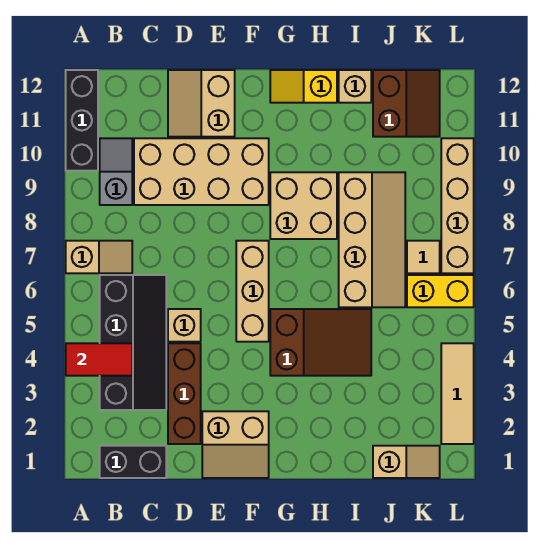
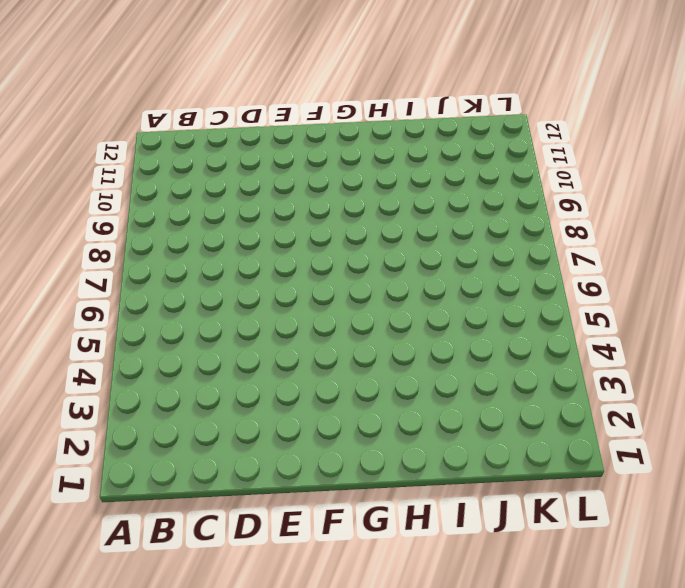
none -> tan 1x2 slope [66,241,132,273]
none -> black 1x3 brick [66,70,98,171]
none -> black 1x2 brick [100,446,166,478]

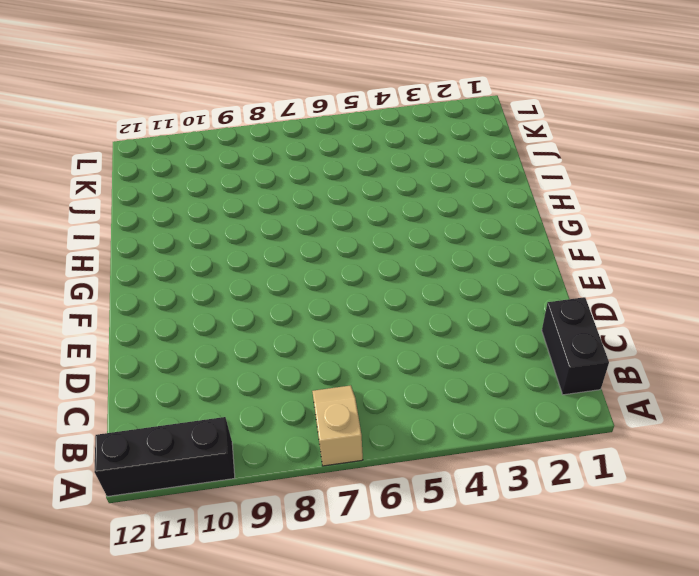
none -> black 2x4 slope [100,275,166,410]
none -> grey 1x2 slope [100,138,132,205]
none -> tan 2x4 brick [134,138,269,205]

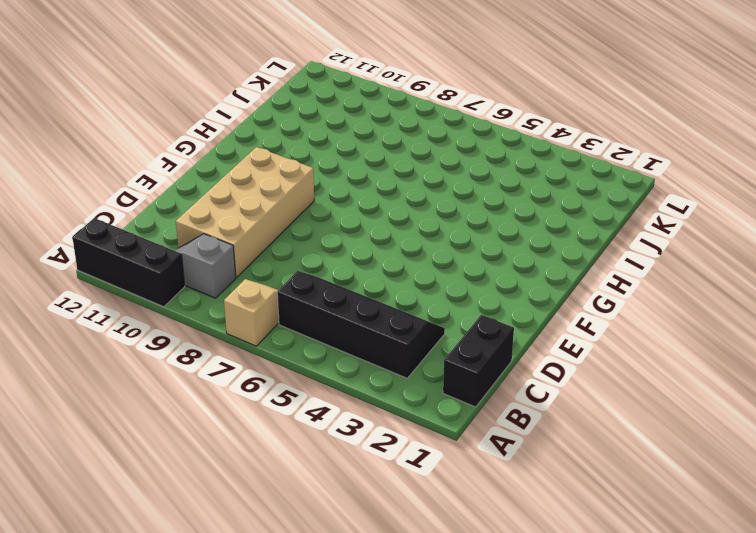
none -> brown 1x3 brick [168,343,201,444]
none -> tan 1x1 brick [168,309,201,342]
none -> tan 2x2 slope [168,70,235,137]

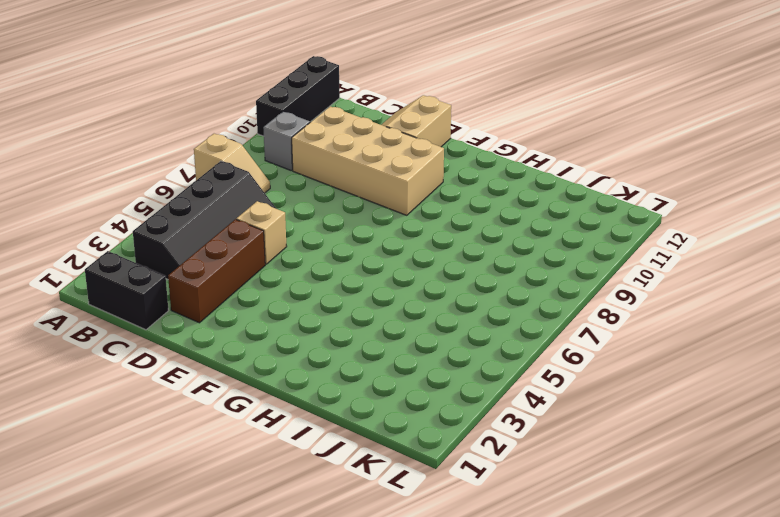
none -> tan 2x2 slope [202,411,269,478]
none -> tan 1x3 brick [236,241,269,342]
none -> brown 2x3 slope [270,309,371,376]

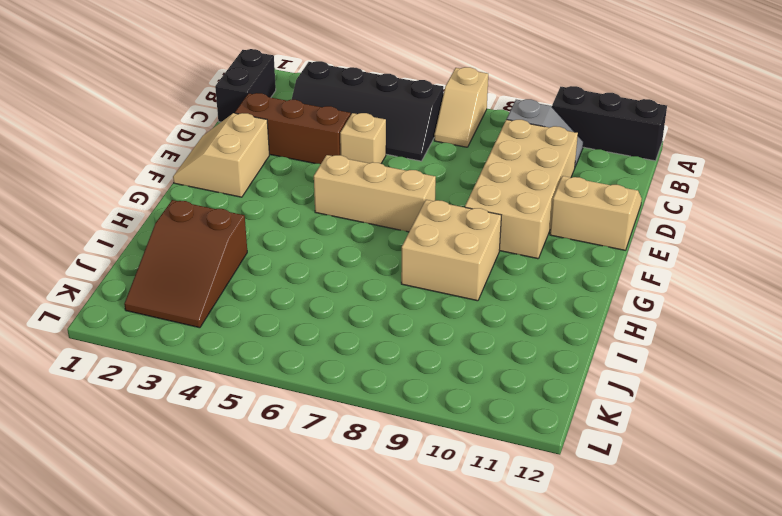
brown 2x3 slope [124,200,247,328] -> brown 2x3 slope moved to [270,309,371,376]
none -> yellow 1x2 slope [270,70,337,103]
none -> tan 2x4 slope [339,172,405,307]
none -> tan 1x1 brick [339,70,371,103]

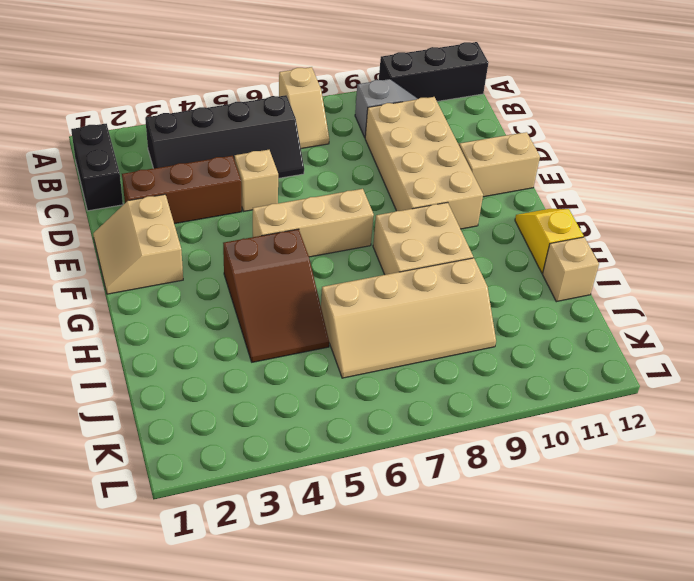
none -> tan 1x2 slope [373,446,440,478]
none -> brown 2x2 slope [373,70,440,137]
none -> yellow 1x2 brick [407,275,474,307]

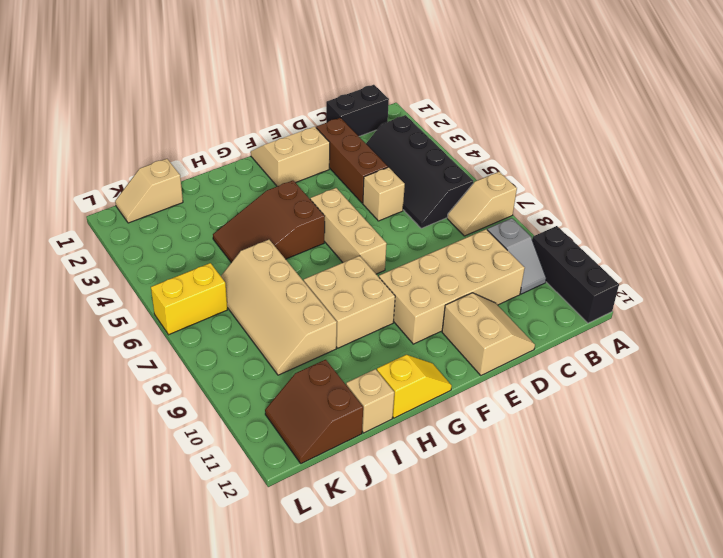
none -> tan 1x1 tile [407,241,440,273]
none -> tan 1x3 tile [441,343,474,444]
none -> tan 1x4 brick [441,138,474,273]

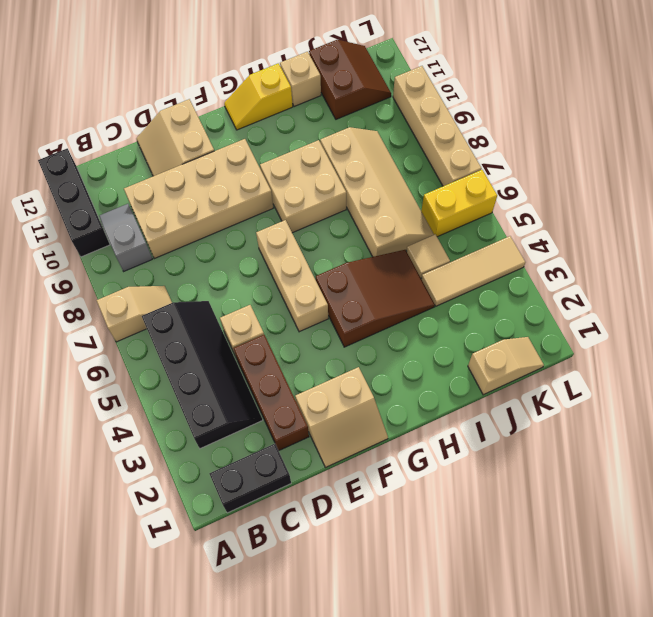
tan 1x3 tile [421,236,525,306] -> tan 1x3 tile turned to [441,343,474,444]
tan 1x1 tile [407,234,450,278] -> tan 1x1 tile moved to [407,241,440,273]
none -> red 1x2 tile [66,343,132,376]

